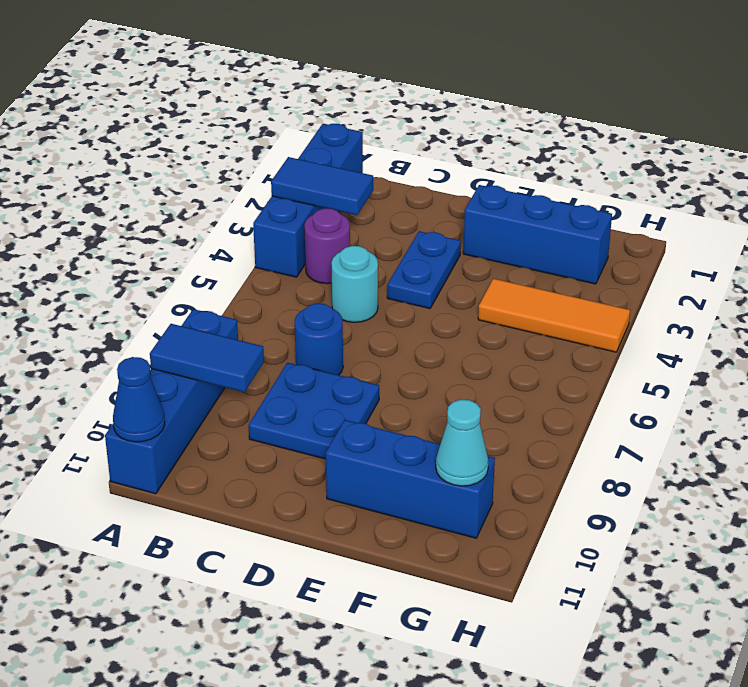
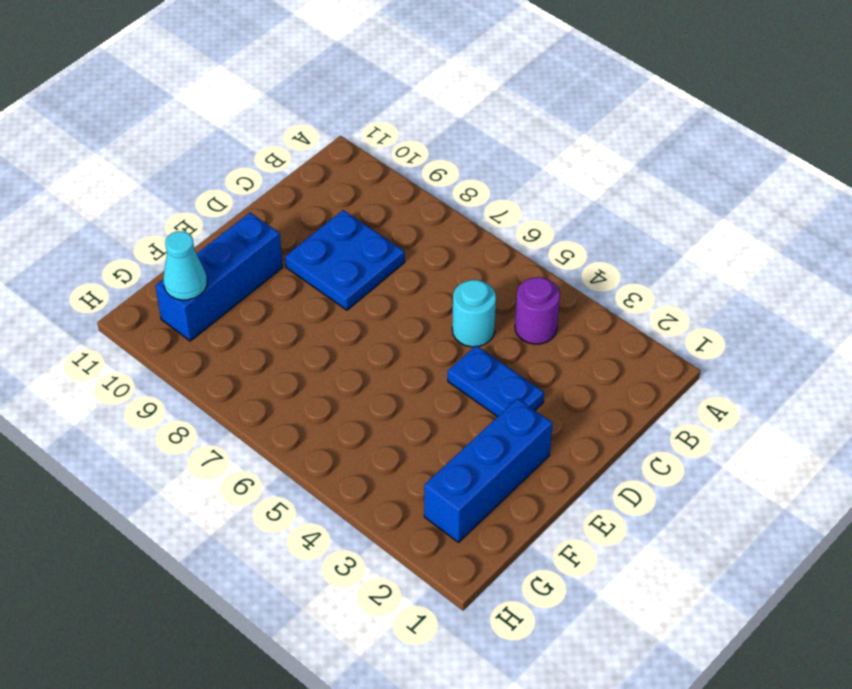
none -> blue 1x4 brick [253,124,363,277]
none -> blue 1x4 brick [105,309,238,494]
none -> blue 1x1 round brick [295,303,343,375]

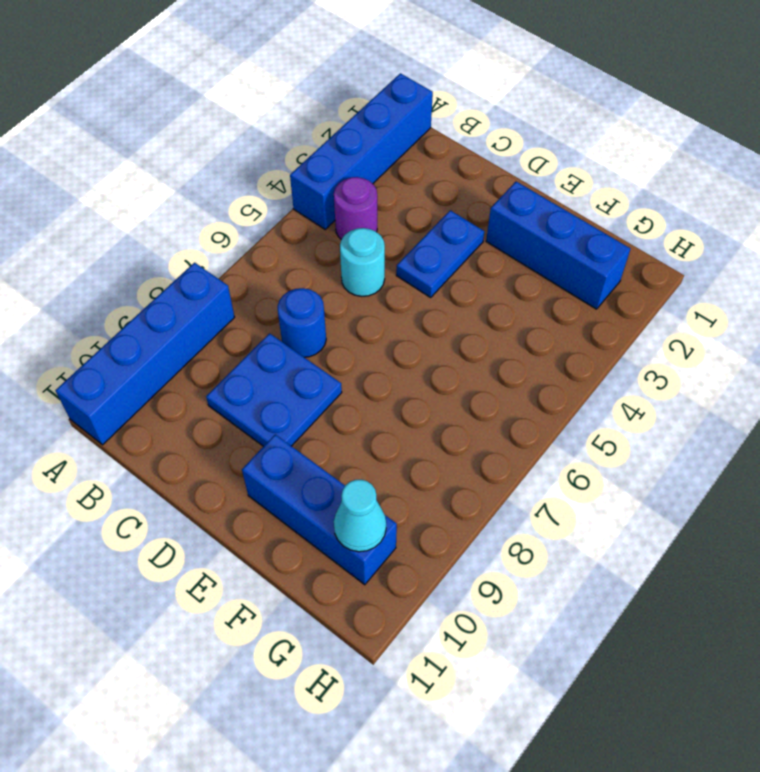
none -> orange 1x3 tile [478,279,630,352]
none -> blue 1x2 tile [271,157,373,215]
none -> blue 1x2 tile [150,324,264,392]

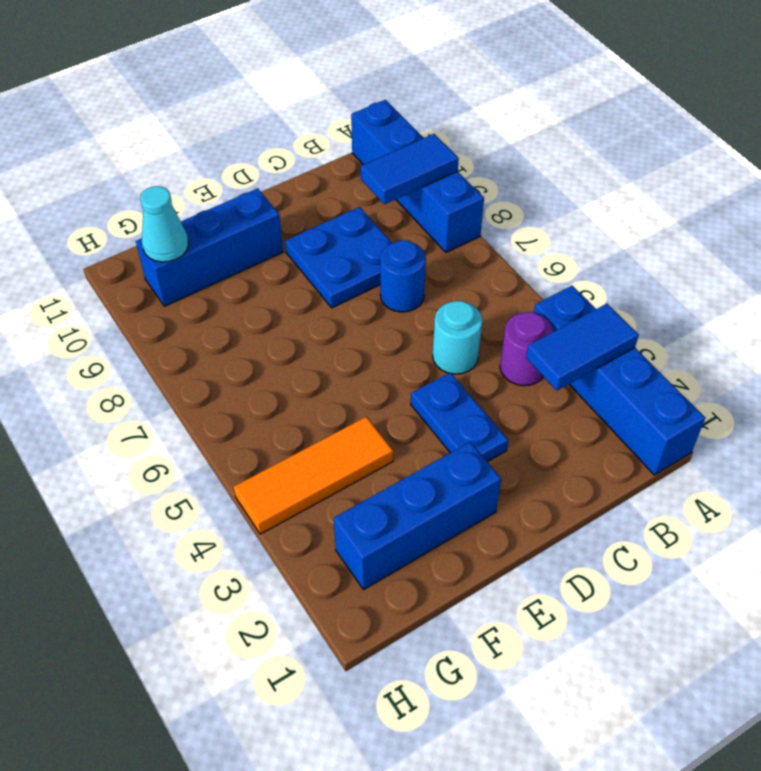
none -> blue 1x1 cone [113,357,165,442]

